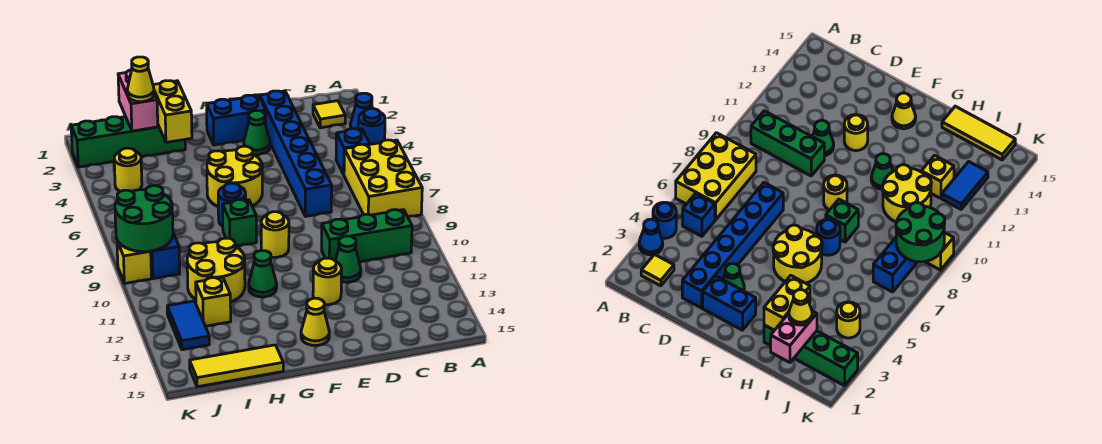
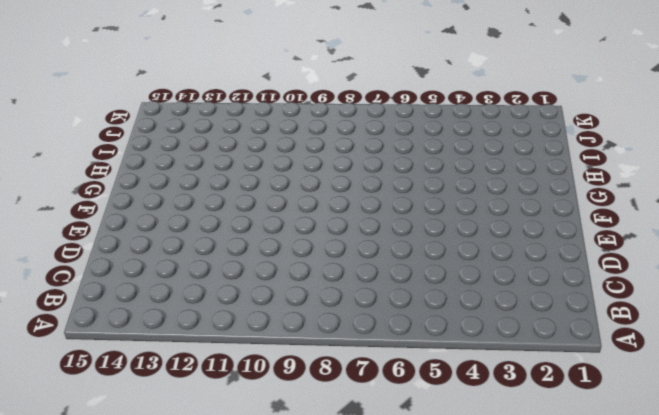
none -> blue 1x1 cone [350,93,373,129]
none -> blue 1x1 round brick [358,109,385,144]
none -> yellow 2x3 brick [344,140,422,217]

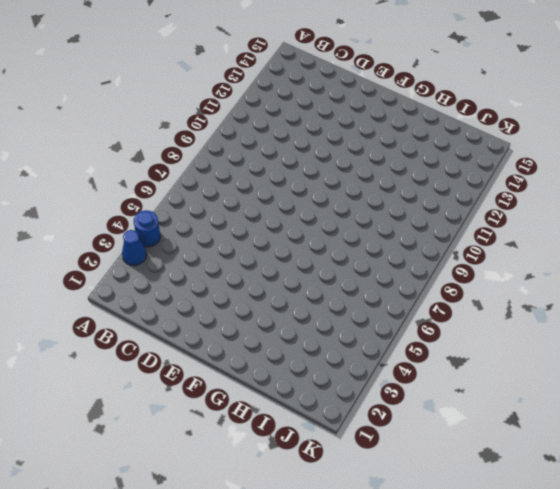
none -> yellow 2x3 brick [344,140,422,217]
none -> yellow 1x1 tile [313,101,345,128]
none -> blue 1x1 brick [336,129,370,174]

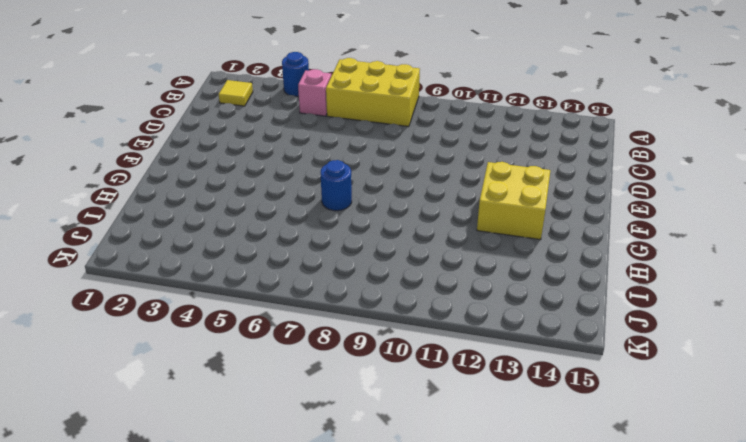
pink 1x1 brick [298,69,331,116] -> blue 1x1 brick [336,129,370,174]
yellow 2x2 brick [477,162,550,240] -> none
none -> blue 1x1 cone [350,93,373,129]
none -> green 1x3 brick [322,210,412,262]
none -> blue 1x6 brick [260,91,332,216]

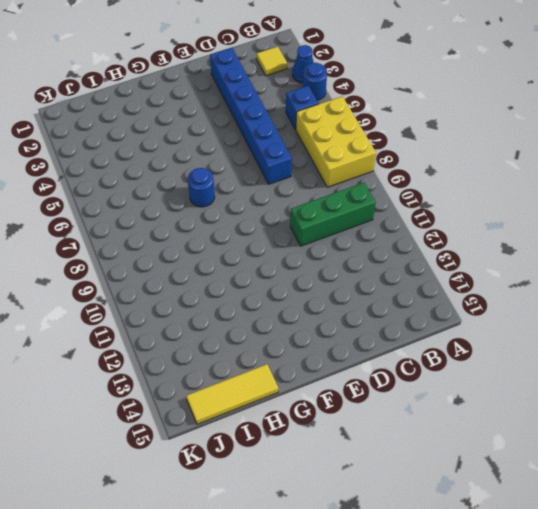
none -> green 1x1 cone [335,236,361,282]
none -> blue 1x2 brick [207,95,266,145]
none -> green 1x1 cone [244,111,270,155]

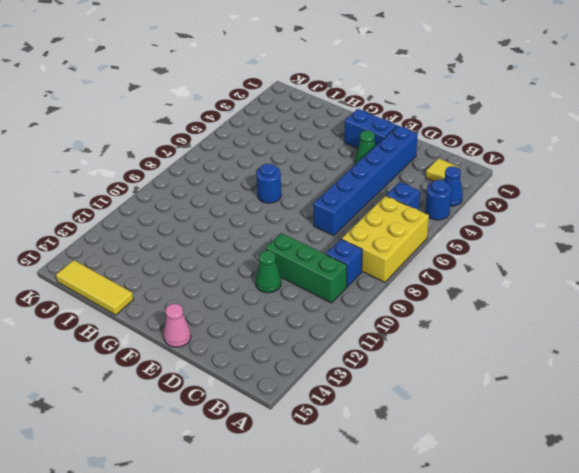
blue 1x1 brick [326,239,362,287] -> none
pink 1x1 cone [164,304,191,347] -> none
none -> yellow 1x1 round brick [313,258,342,305]
none -> yellow 2x2 round brick [207,146,262,206]
none -> yellow 1x1 round brick [261,212,289,258]

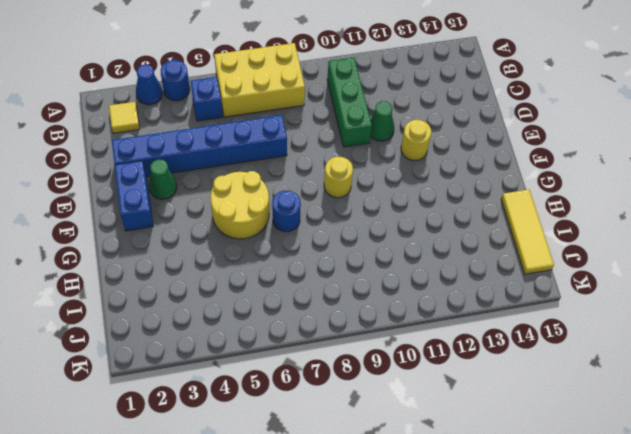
none -> yellow 1x1 cone [301,298,329,346]
none -> green 1x1 brick [223,200,256,246]
none -> green 1x1 cone [249,251,277,297]

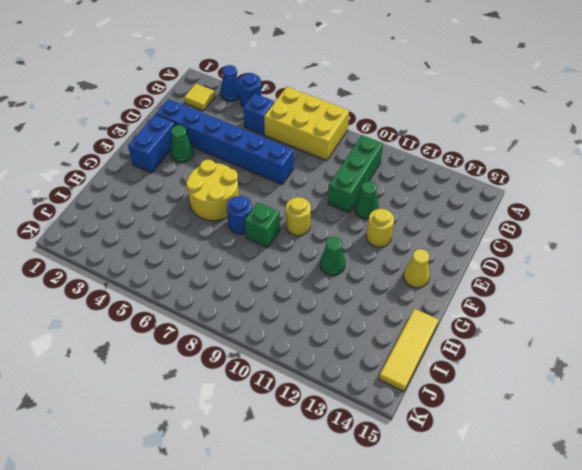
none -> green 1x4 brick [71,117,185,167]
none -> yellow 2x2 round brick [187,238,245,302]
none -> yellow 1x1 brick [196,277,231,326]

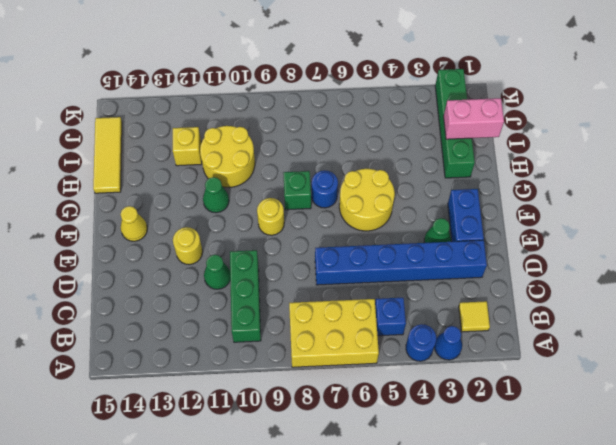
none -> yellow 1x1 round brick [114,148,142,191]
none -> blue 1x3 brick [151,233,180,279]
none -> blue 1x2 tile [167,301,209,350]

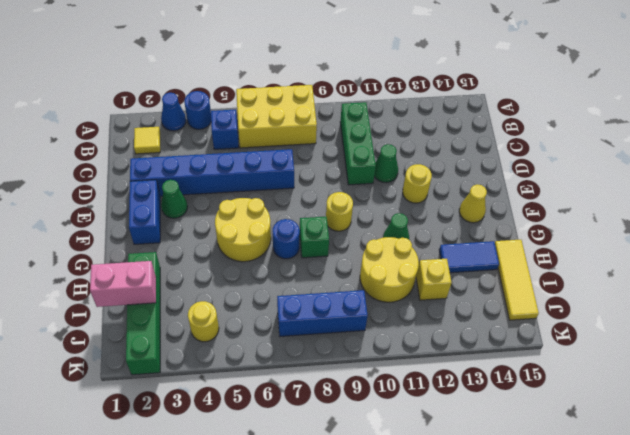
blue 1x2 tile [439,241,499,273] -> blue 1x2 tile moved to [167,301,209,350]
none -> yellow 1x1 brick [117,241,151,283]
none -> yellow 1x2 brick [153,81,192,142]
none -> green 2x2 round brick [115,186,173,252]

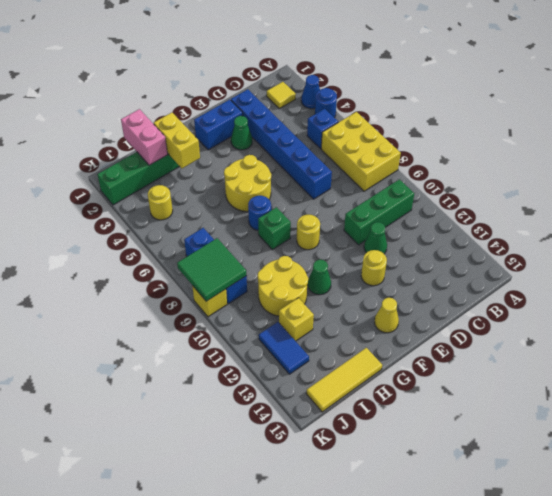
green 2x2 tile [177,238,247,301] -> green 2x2 round brick [115,186,173,252]
none -> yellow 1x1 cone [127,57,154,102]

